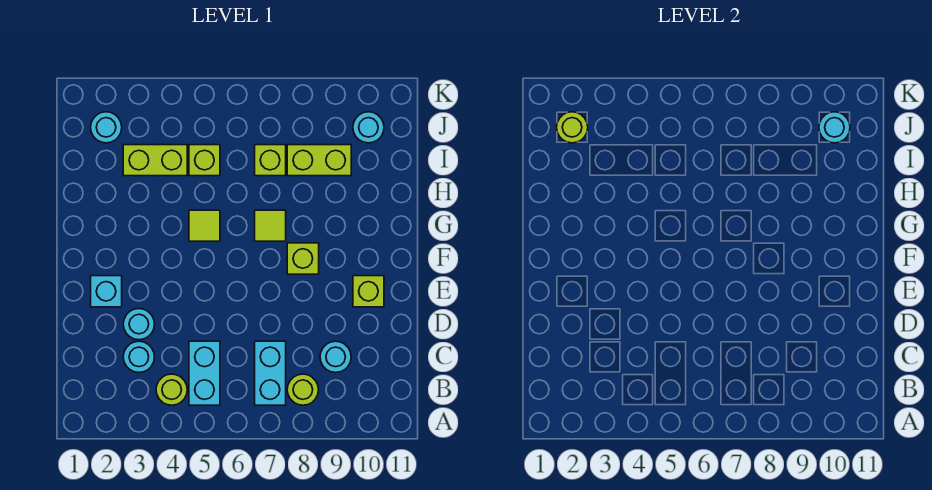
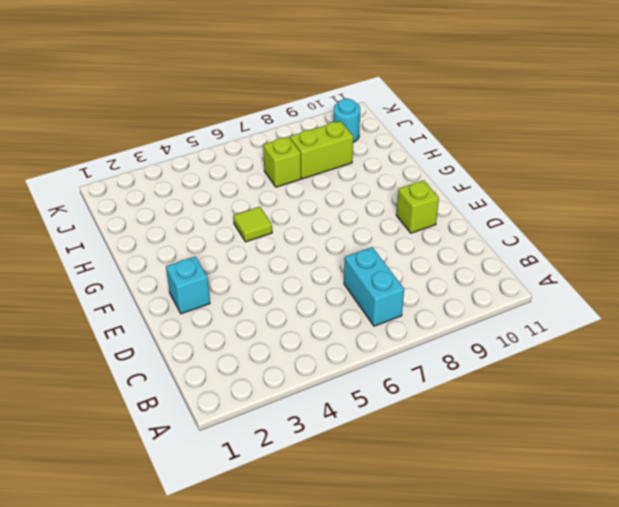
none -> lime 1x1 round brick [156,374,187,405]
none -> cyan 1x2 brick [189,341,220,405]
none -> lime 1x1 round brick [287,374,318,405]

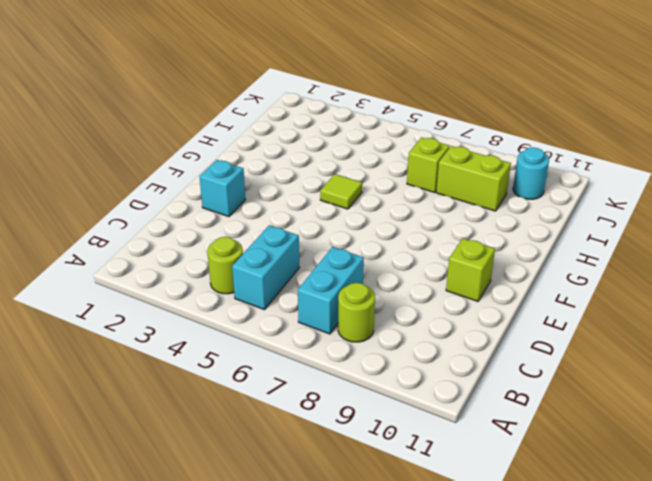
none -> cyan 1x1 round brick [123,341,154,372]
none -> cyan 1x1 round brick [320,341,351,373]
none -> cyan 1x1 round brick [123,309,155,340]

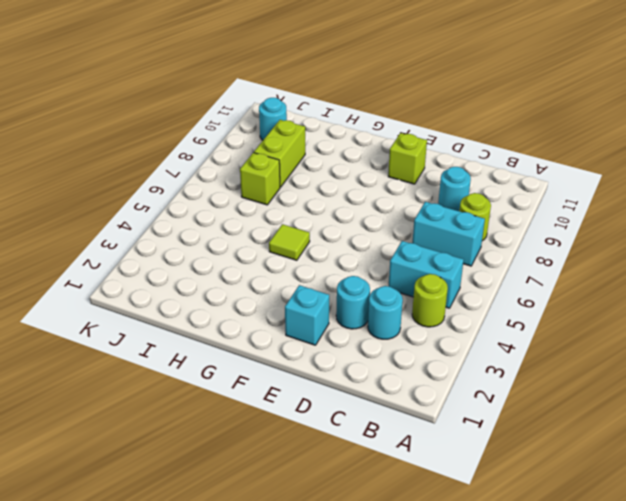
none -> lime 1x1 brick [287,243,319,274]
none -> lime 1x1 tile [255,210,286,241]
none -> lime 1x2 brick [123,145,187,176]

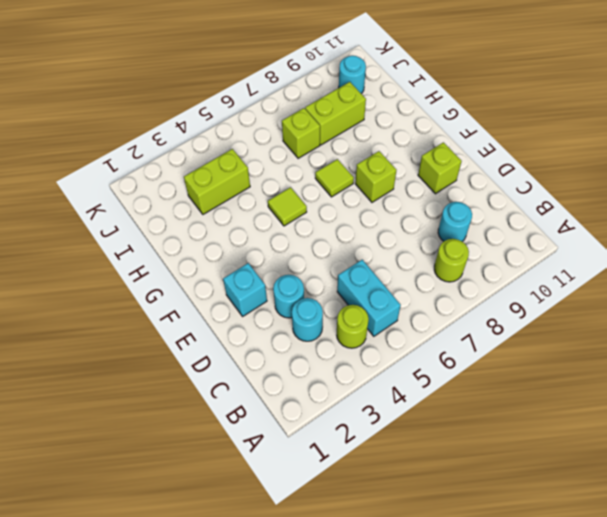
none -> cyan 1x2 brick [255,341,286,405]
none -> lime 1x1 brick [189,145,220,176]
none -> cyan 1x1 round brick [91,112,122,143]

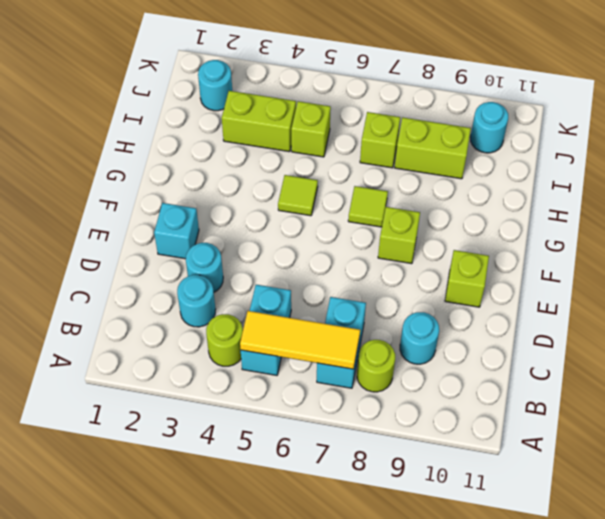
yellow 1x3 tile [240,311,360,369] -> none
none -> lime 1x1 round brick [557,112,588,143]
none -> cyan 1x1 round brick [819,112,850,143]

